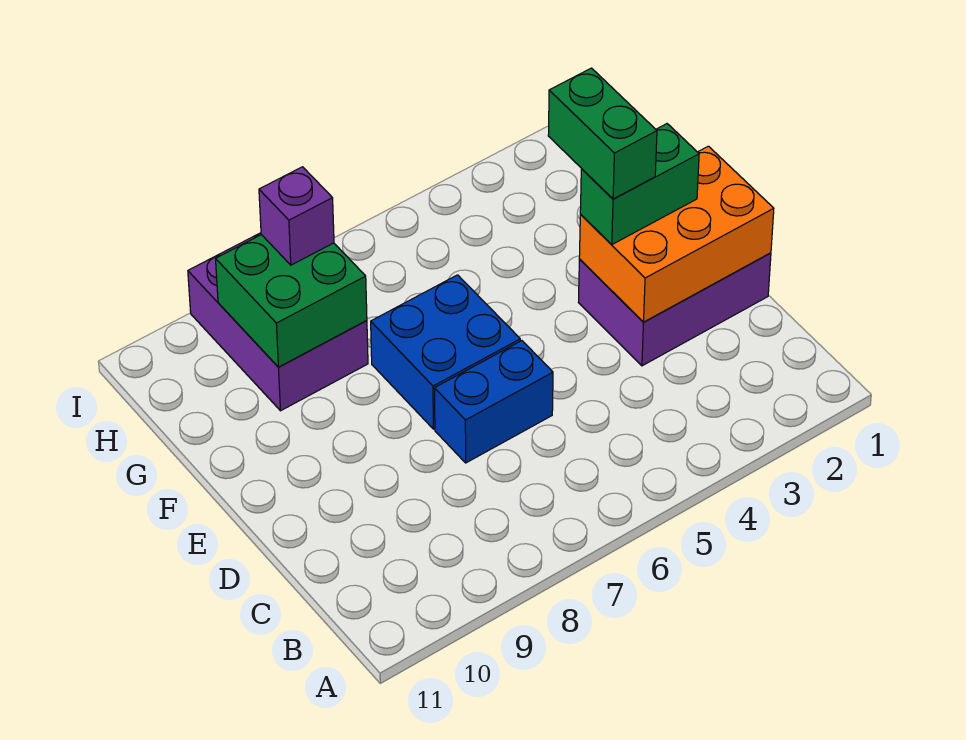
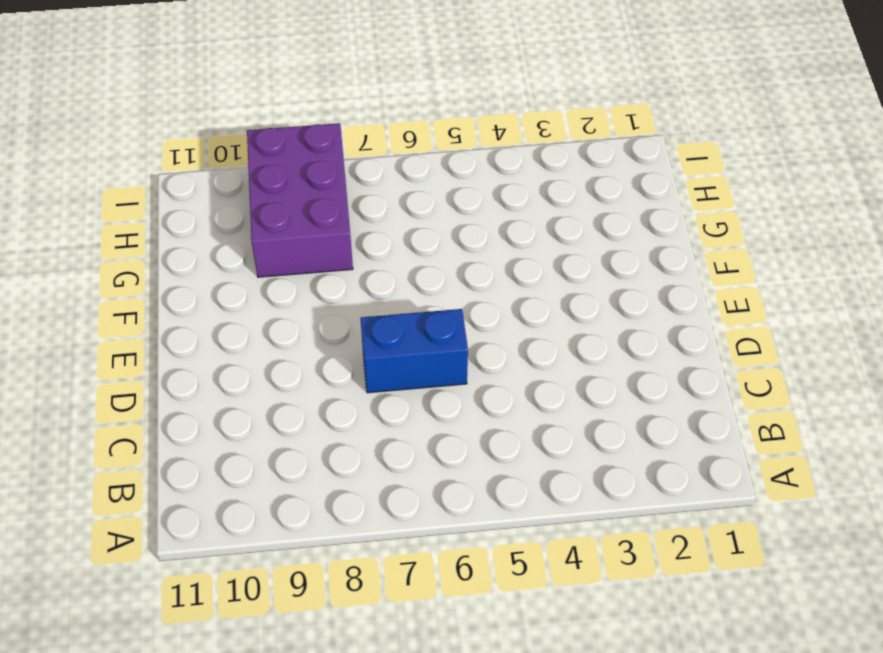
none -> purple 2x3 brick [579,253,771,366]
none -> blue 2x2 brick [371,275,520,429]

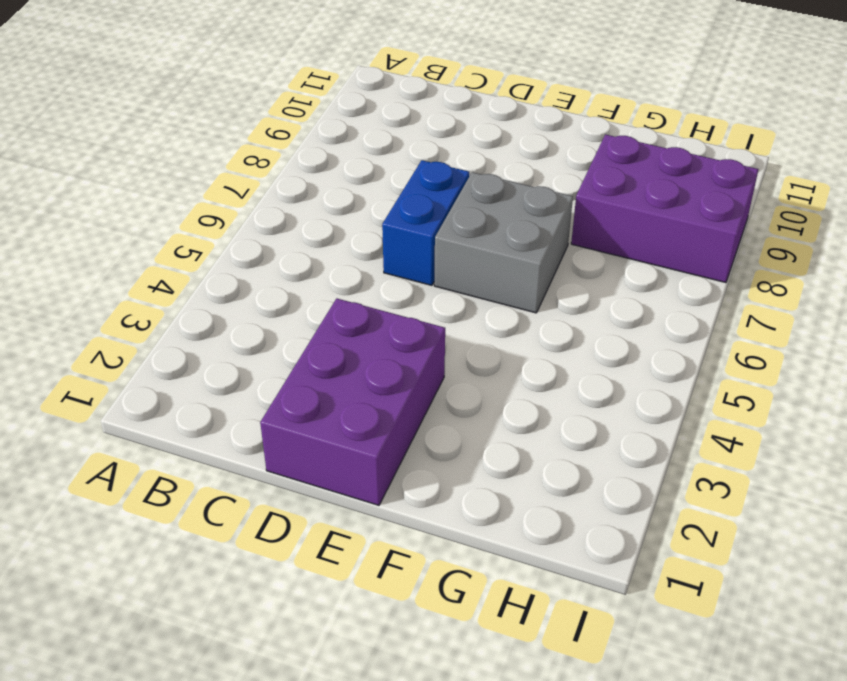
grey 2x2 brick [434,172,573,313] -> blue 2x2 brick [371,275,520,429]
none -> orange 2x3 brick [579,146,774,322]
none -> green 2x2 brick [216,235,367,367]

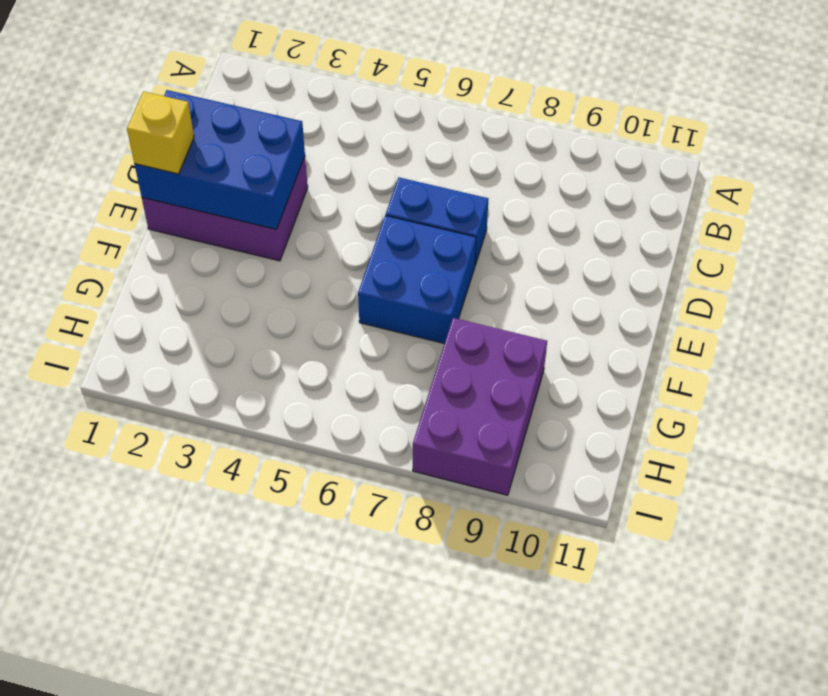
blue 2x3 brick [135,90,305,229] -> orange 2x3 brick [579,146,774,322]
yellow 1x1 brick [127,92,194,174] -> none
none -> green 2x2 brick [216,235,367,367]
none -> green 1x2 brick [580,124,699,245]

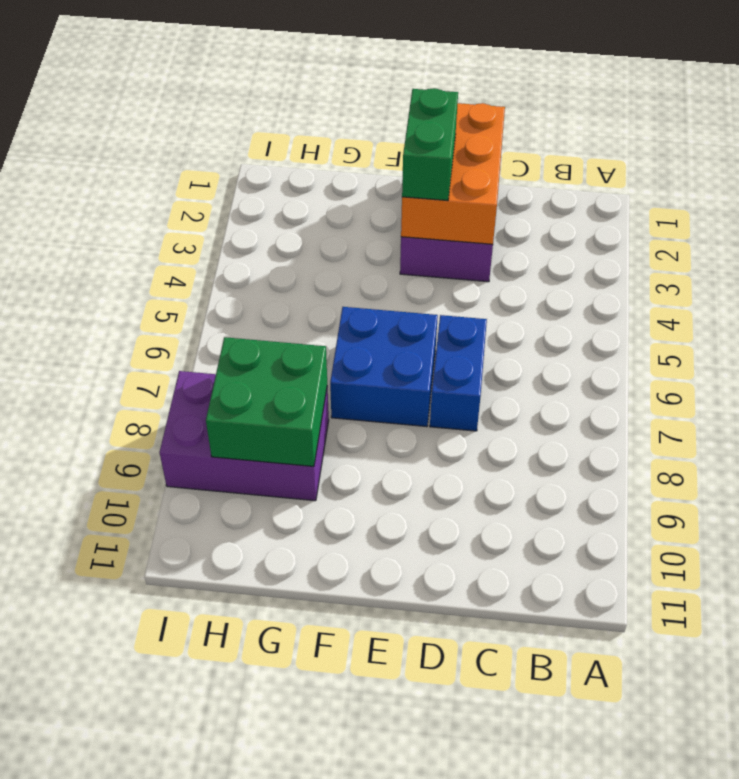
none -> purple 1x1 brick [259,167,334,265]
none -> green 1x2 brick [548,68,657,199]

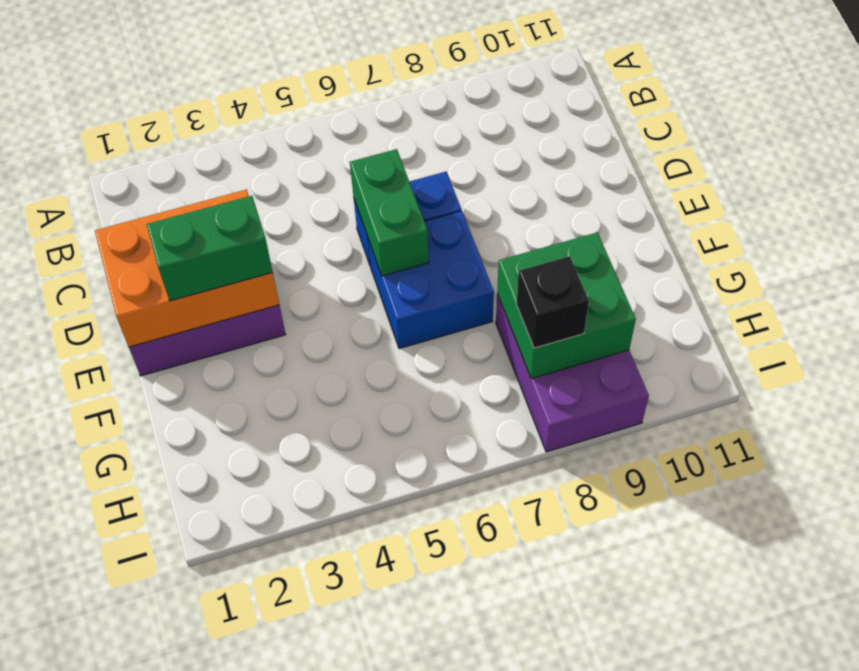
green 1x2 brick [350,149,429,276] -> green 1x2 brick moved to [548,68,657,199]
black 1x1 brick [516,256,589,348] -> purple 1x1 brick [259,167,334,265]

